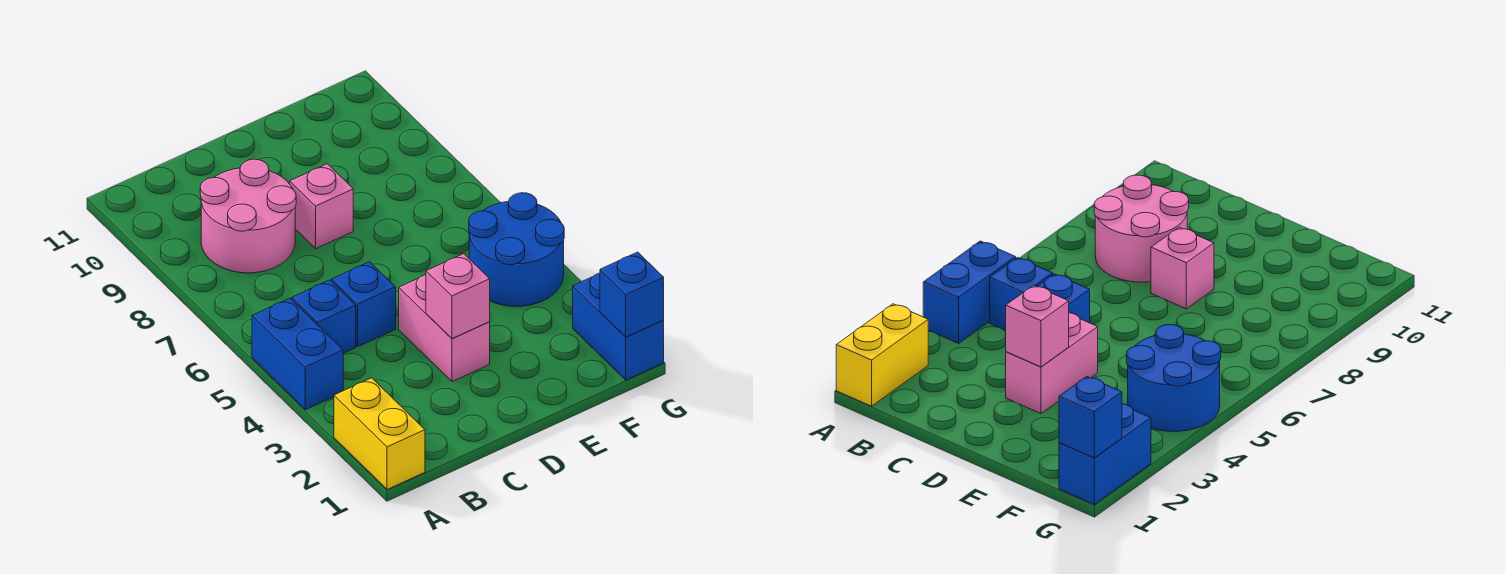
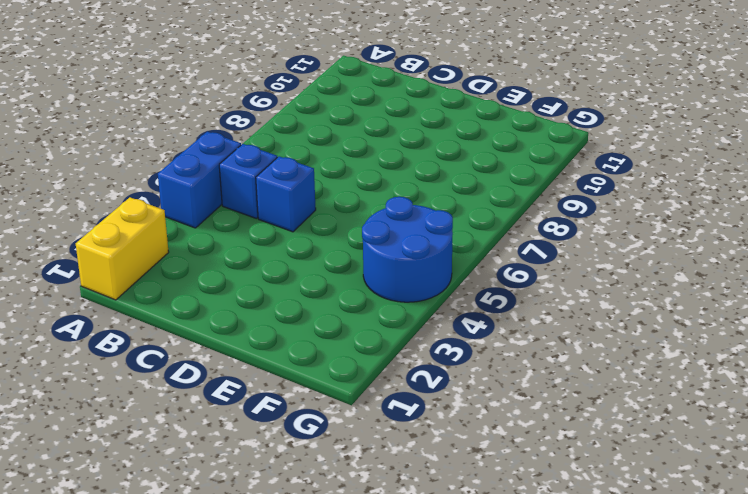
none -> pink 2x2 round brick [200,159,296,273]
none -> pink 1x2 brick [399,275,490,382]

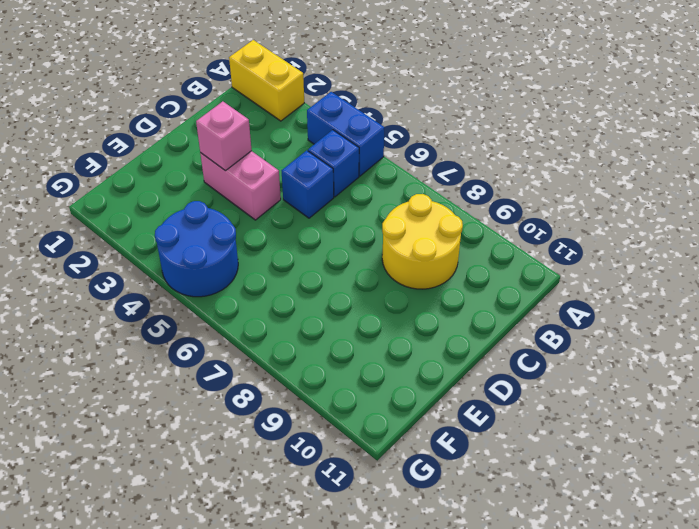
yellow 2x2 round brick [382,194,463,289] -> pink 2x2 round brick [200,159,296,273]
none -> pink 1x1 brick [290,164,353,248]
none -> blue 1x2 brick [573,273,664,380]

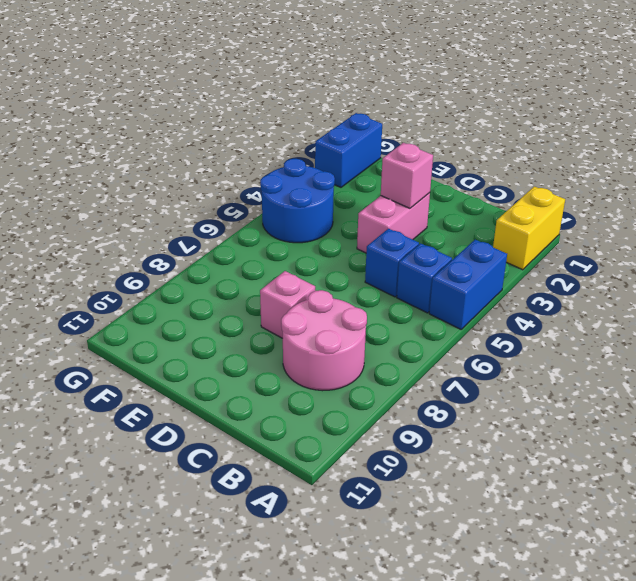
none -> blue 1x1 brick [600,252,664,337]

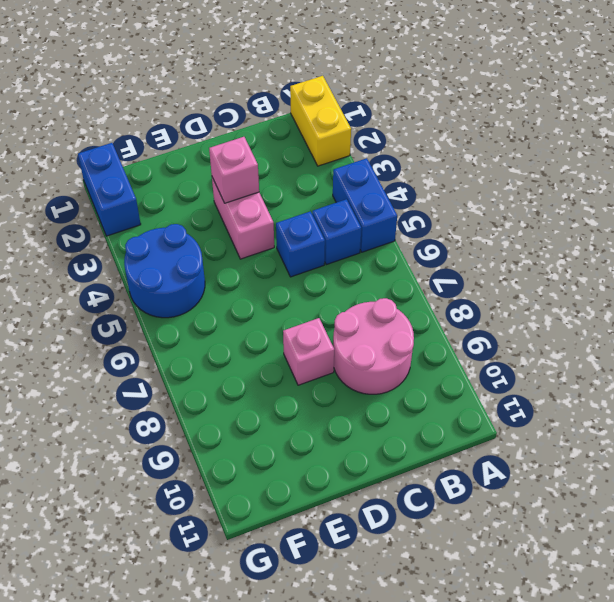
none -> blue 1x1 brick [600,252,664,337]

